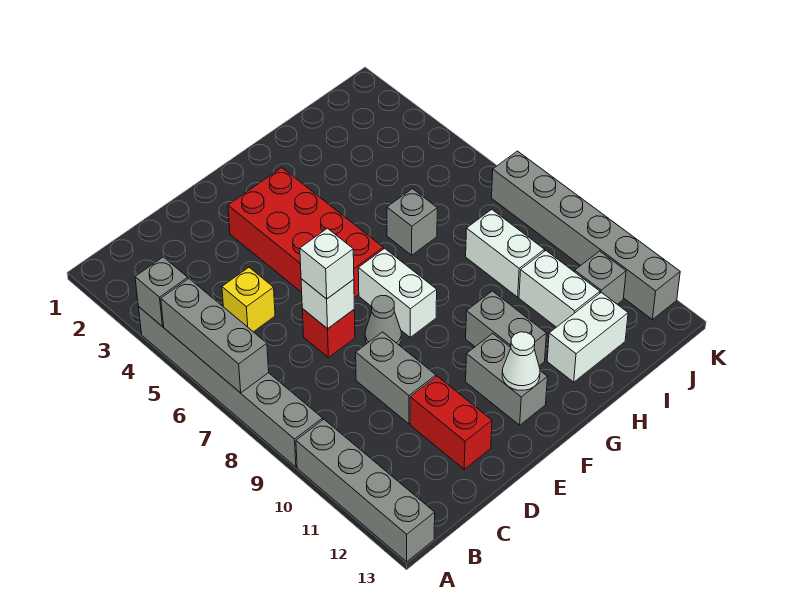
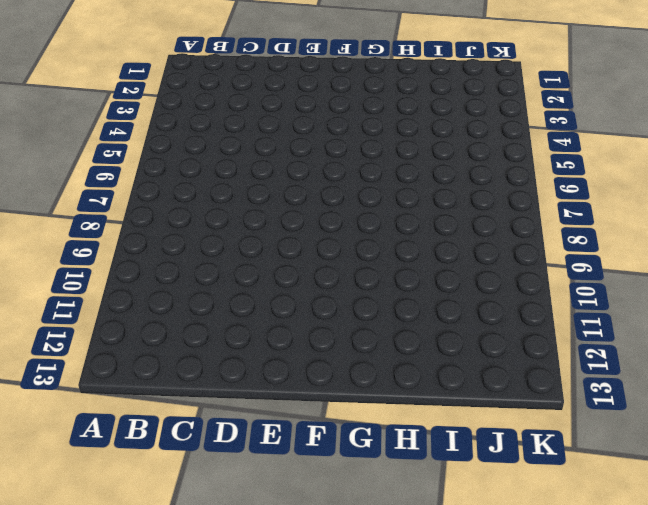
none -> grey 1x6 brick [139,307,323,467]
none -> grey 1x4 brick [296,419,435,562]
none -> yellow 1x1 brick [222,267,275,332]

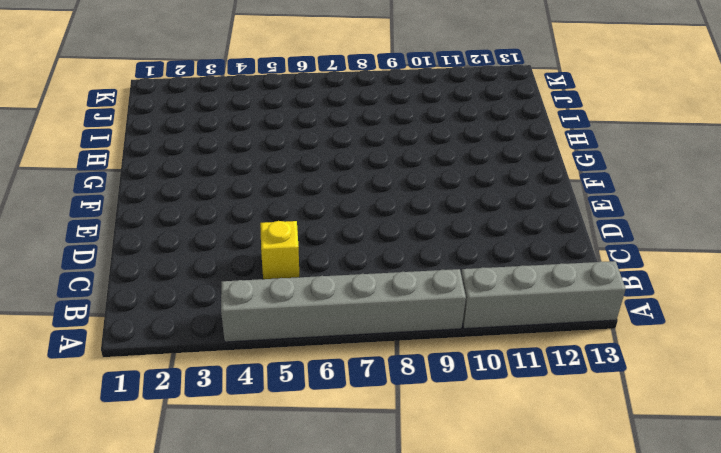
none -> red 1x1 brick [302,309,355,358]
none -> grey 1x2 brick [356,332,436,424]
none -> red 1x2 brick [410,376,492,469]

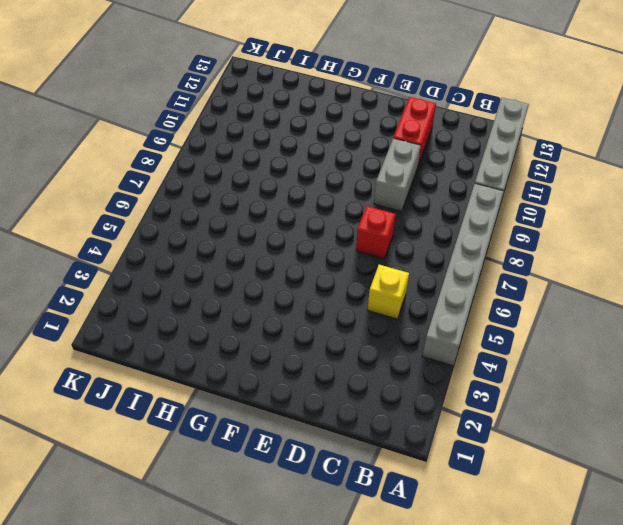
none -> red 2x4 brick [228,168,383,298]
none -> grey 1x1 cone [365,296,401,345]
none -> white 1x2 brick [358,248,437,337]

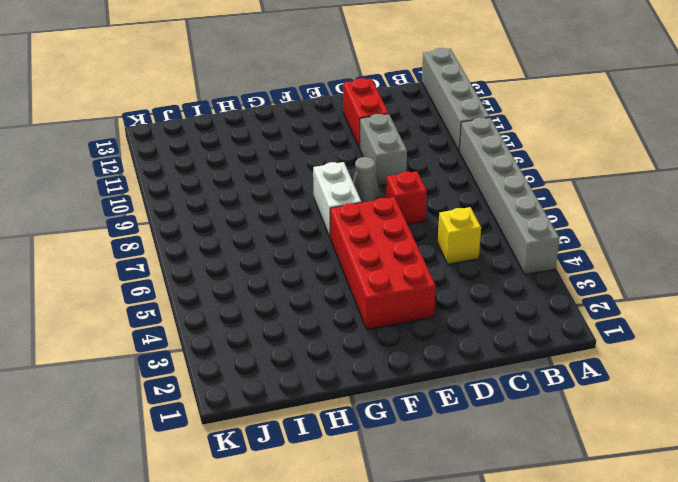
none -> grey 1x2 brick [466,333,547,425]
none -> grey 1x2 brick [466,291,546,366]
none -> grey 1x1 brick [387,189,437,255]

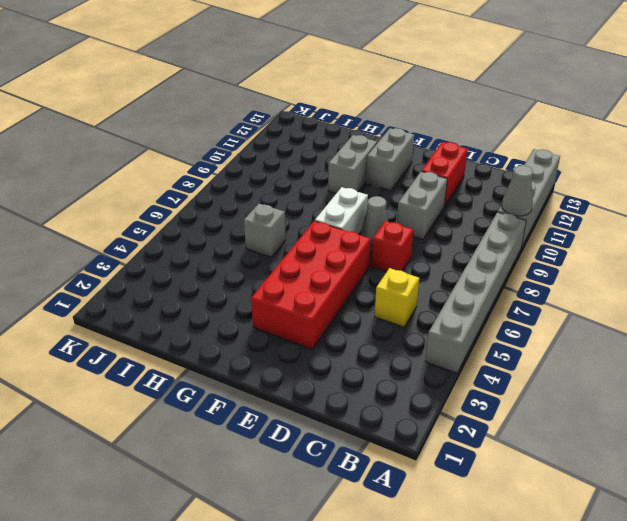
grey 1x1 cone [502,165,533,216] -> none
none -> white 1x2 brick [547,292,628,382]
none -> white 1x2 brick [466,210,544,297]
none -> white 1x2 brick [519,251,600,327]

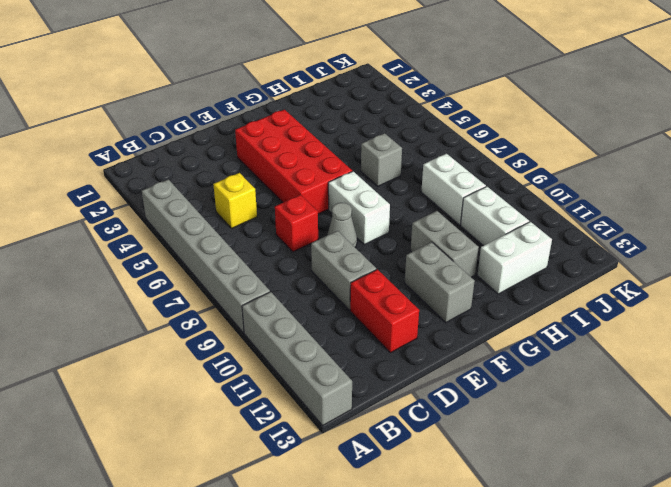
none -> grey 1x1 brick [575,251,626,304]
none -> grey 1x6 brick [492,151,680,320]
none -> grey 1x1 brick [135,257,188,327]

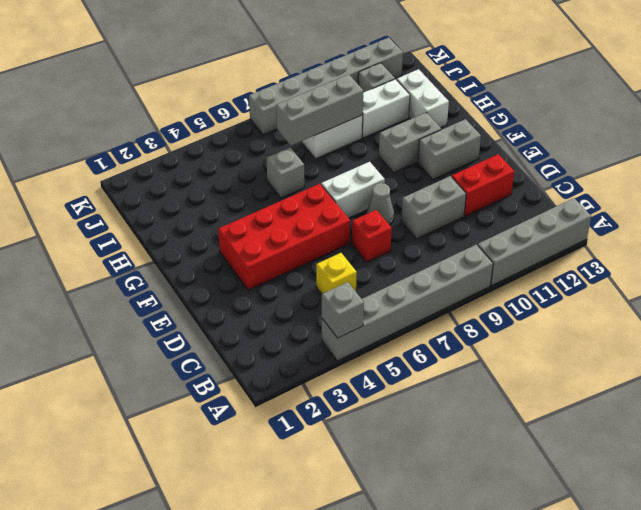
grey 1x3 brick [276,74,363,145] -> grey 1x3 brick moved to [161,279,269,393]
none -> white 1x1 brick [301,279,354,329]
none -> white 1x1 cone [502,332,540,390]
none -> white 1x1 brick [300,228,354,299]

